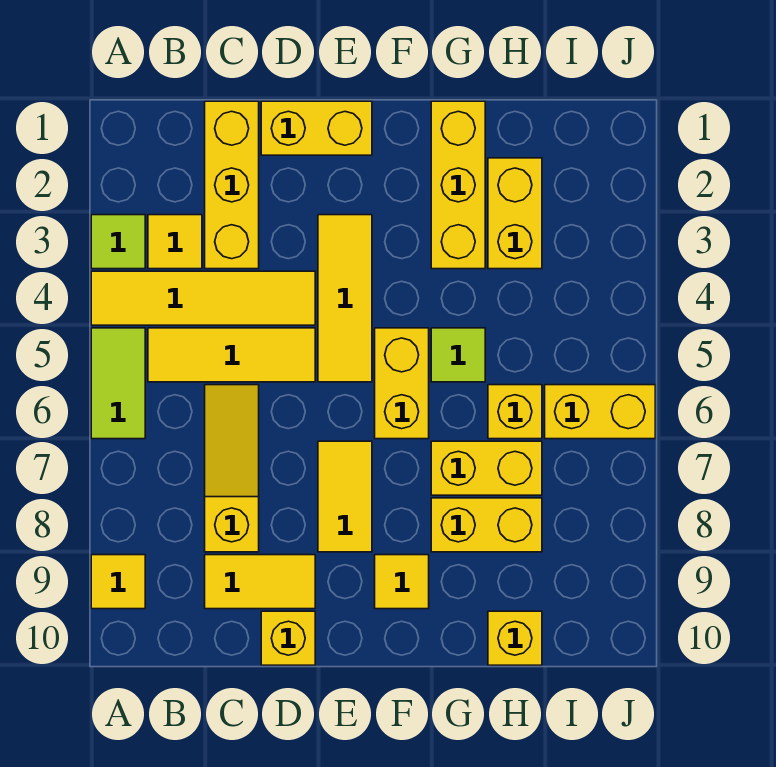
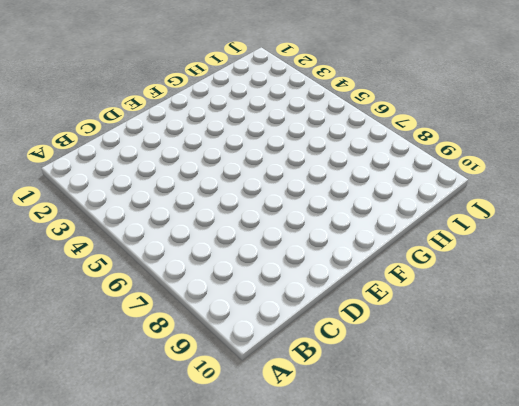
none -> lime 1x1 tile [91,215,145,269]
none -> yellow 1x4 tile [91,271,315,325]
none -> lime 1x2 tile [91,328,145,439]

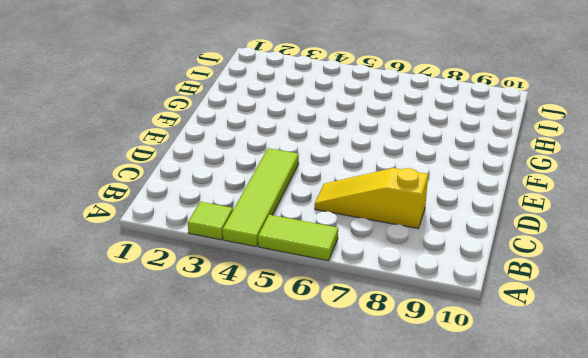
lime 1x4 tile [223,148,299,247] -> yellow 1x4 tile [91,271,315,325]
none -> yellow 1x1 tile [91,555,145,609]
none -> yellow 1x1 tile [148,215,202,269]
none -> yellow 1x3 tile [148,328,315,382]

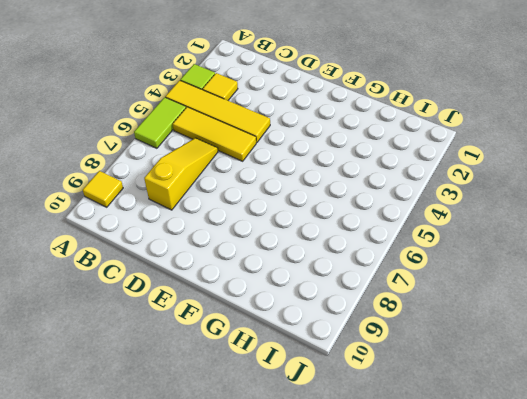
none -> yellow 1x3 brick [205,101,259,269]
none -> yellow 1x2 tile [205,555,315,609]
none -> yellow 1x2 brick [261,101,372,155]

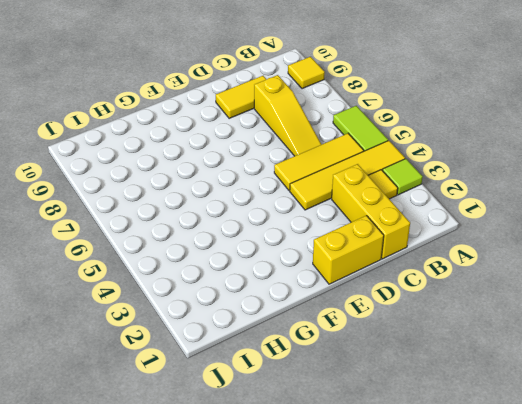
none -> yellow 1x1 brick [261,611,315,665]
none -> yellow 1x3 tile [318,215,372,382]
none -> yellow 1x2 tile [318,441,372,552]

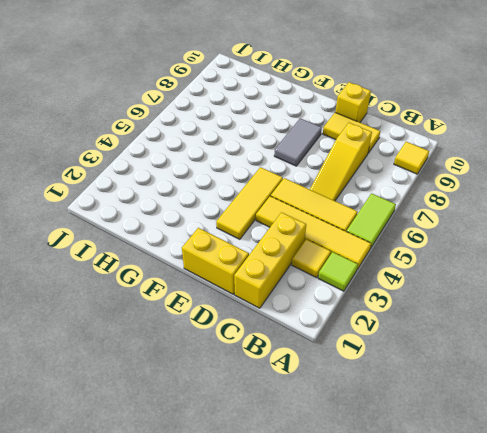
grey 1x2 tile [274,118,322,166] -> yellow 1x2 tile [318,441,372,552]
none -> yellow 1x2 brick [375,328,429,439]
none -> yellow 1x1 tile [375,555,429,609]
none -> yellow 1x3 brick [431,101,485,269]

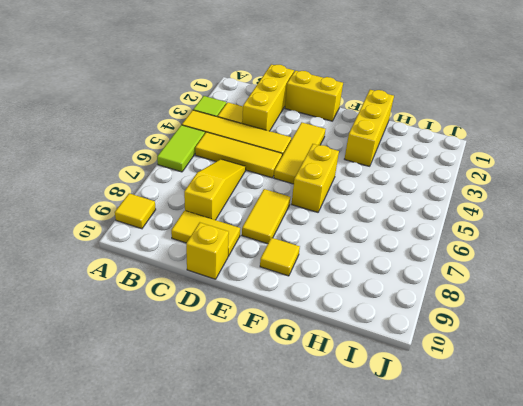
none -> lime 1x1 tile [431,328,485,382]
none -> yellow 1x2 brick [431,441,542,495]
none -> yellow 1x2 brick [431,498,542,552]

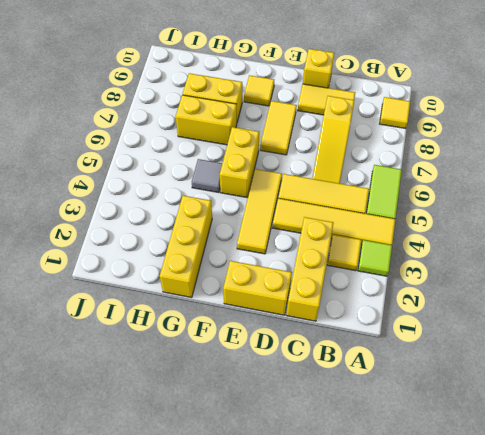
grey 1x1 tile [192,159,222,193] -> lime 1x1 tile [431,328,485,382]
none -> yellow 1x2 brick [488,158,542,269]
none -> yellow 1x1 brick [488,385,542,439]
none -> yellow 1x1 brick [488,611,542,665]

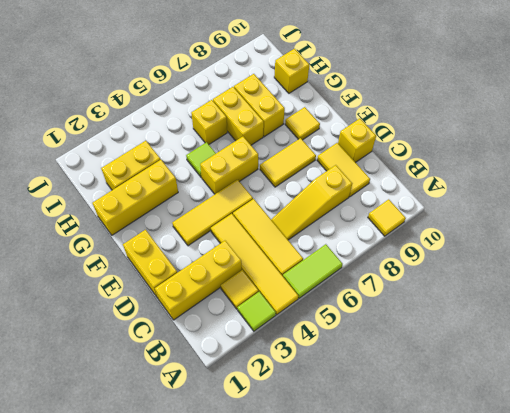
none -> yellow 1x2 brick [545,385,655,439]

